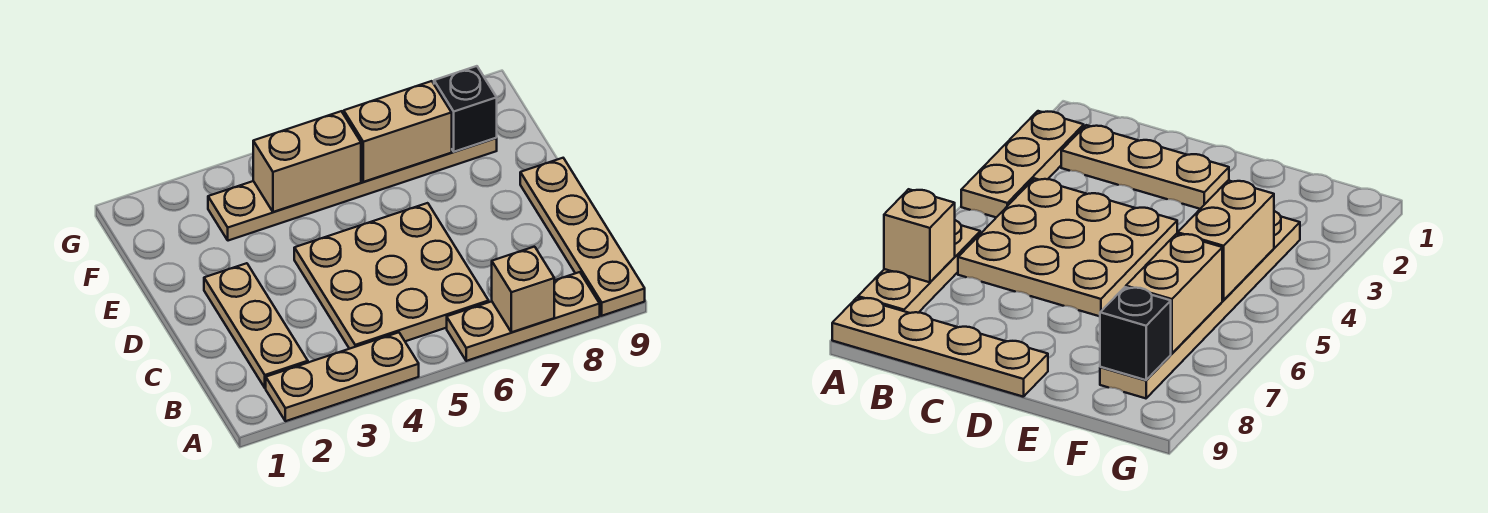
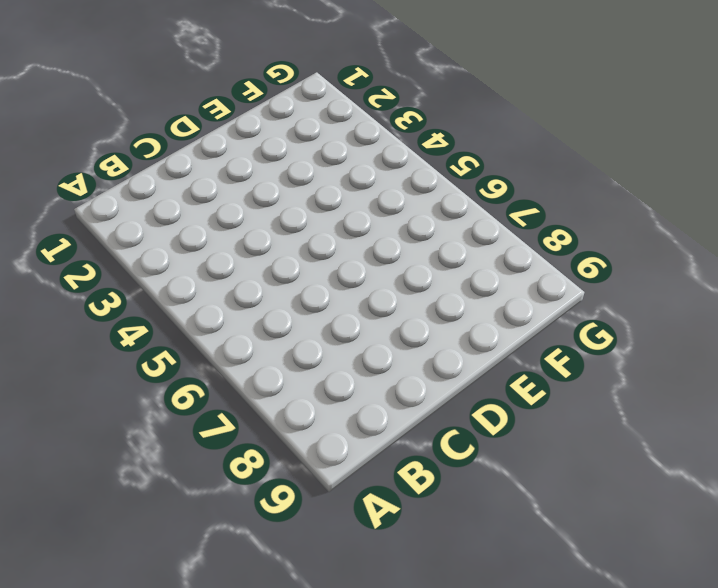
none -> tan 1x3 plate [266,332,419,421]
none -> tan 1x3 plate [447,272,600,361]

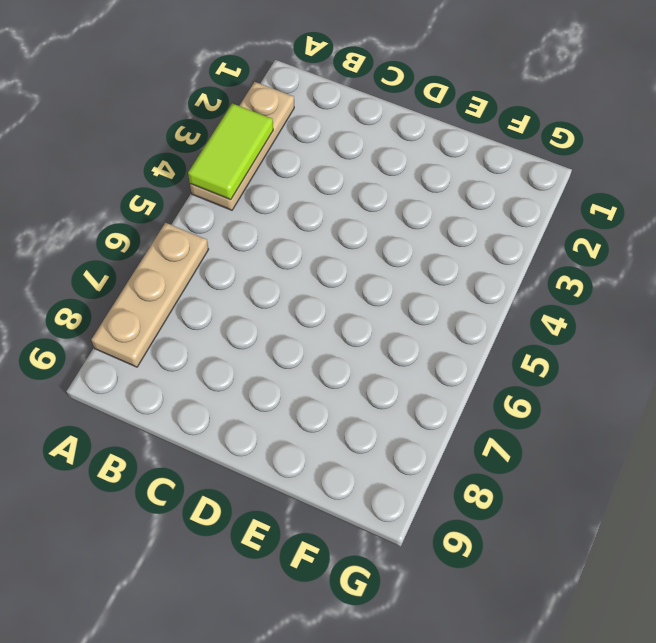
lime 1x2 tile [188,103,273,200] -> none
none -> tan 1x4 plate [520,158,645,316]
none -> tan 1x3 plate [204,263,308,388]

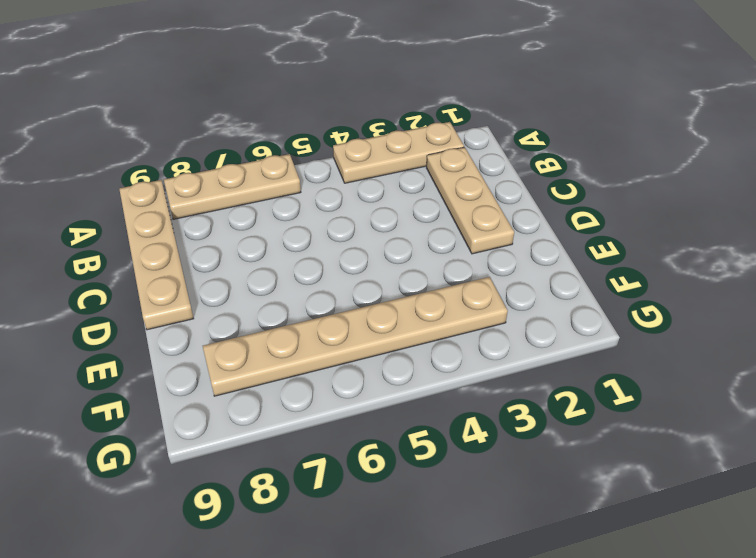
none -> tan 3x3 plate [294,203,489,349]
none -> tan 1x1 brick [492,247,554,332]

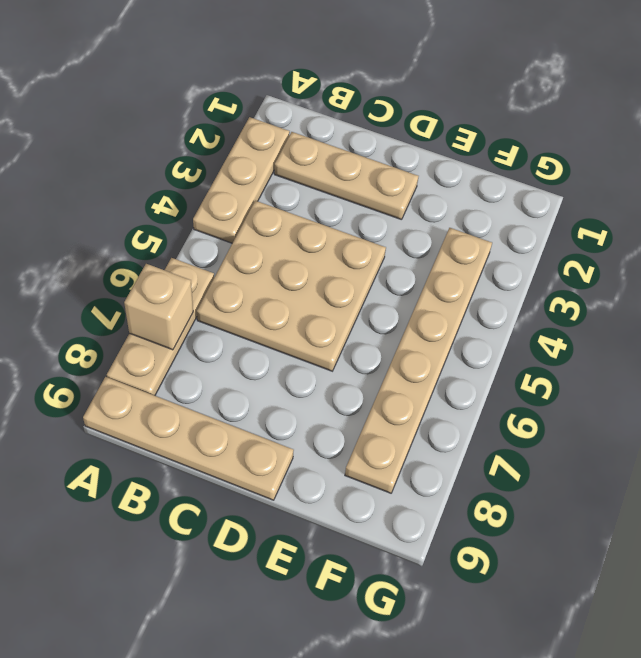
none -> tan 1x2 brick [253,111,361,212]
none -> tan 1x2 brick [344,81,452,182]

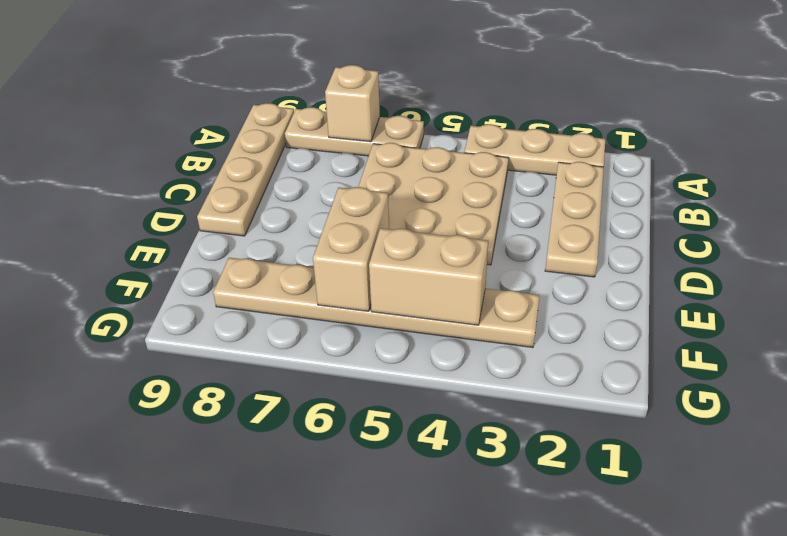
tan 1x2 brick [313,187,389,311] -> tan 1x2 brick turned to [344,81,452,182]
none -> black 1x1 brick [434,66,497,152]

